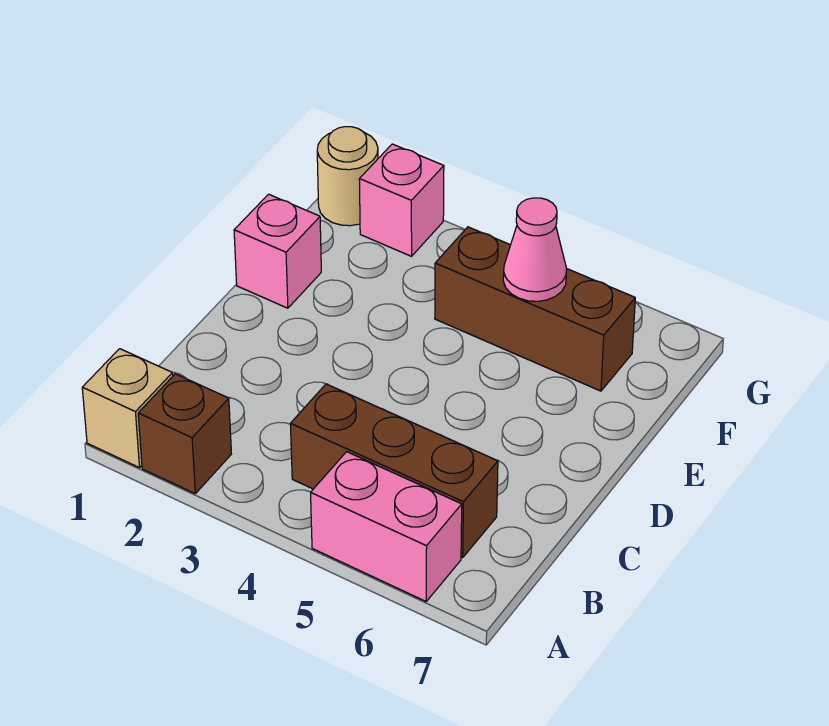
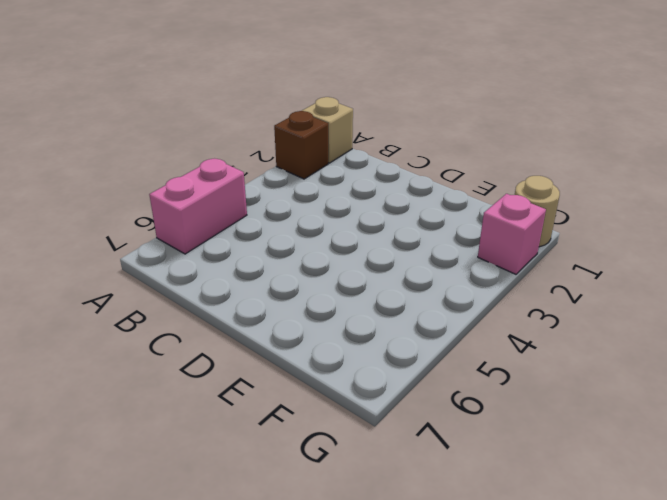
none -> brown 1x3 brick [290,384,498,558]
none -> pink 1x1 brick [234,194,321,308]

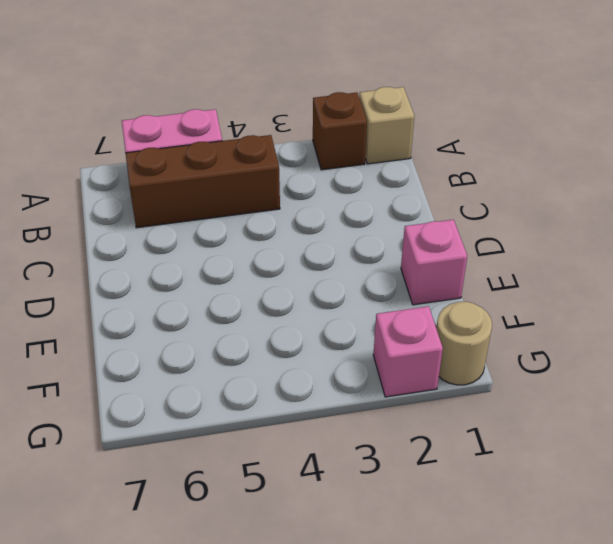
none -> brown 1x3 brick [435,227,635,391]
none -> pink 1x1 cone [503,198,567,301]

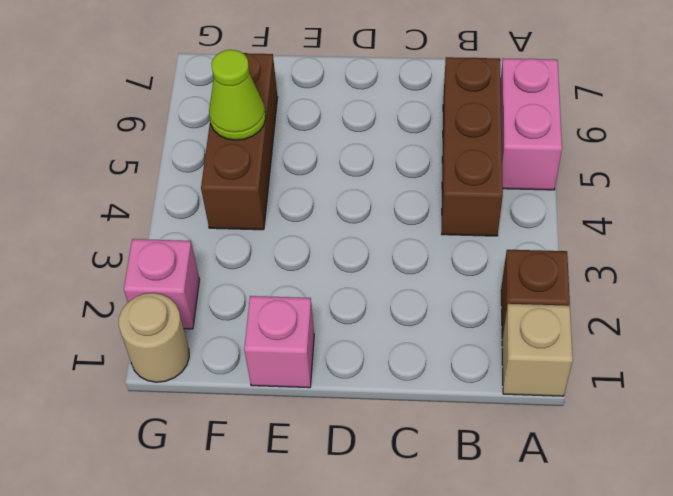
lime 1x1 cone [209,50,266,140] -> pink 1x1 cone [503,198,567,301]

